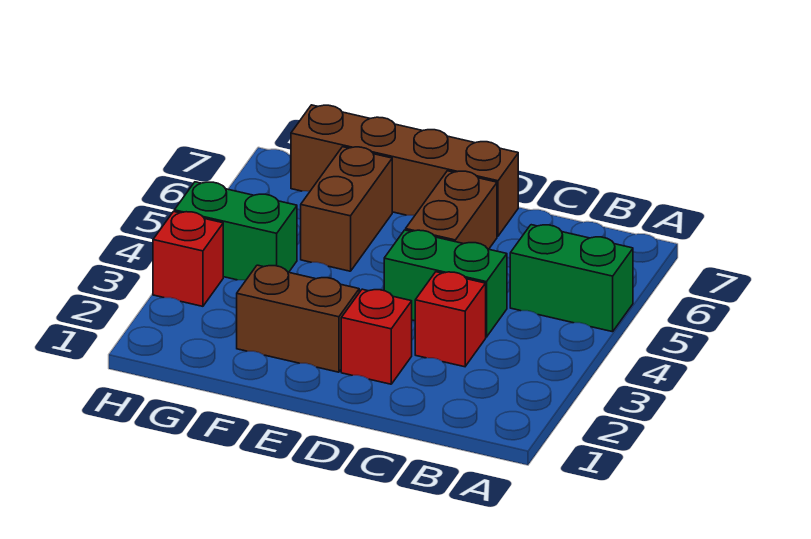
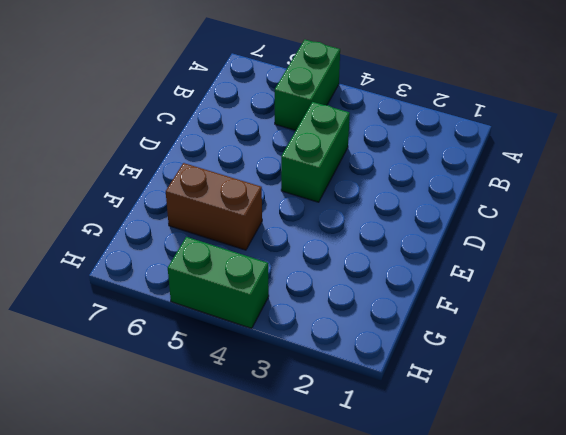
green 1x2 brick [168,237,269,328] -> green 1x2 brick turned to [174,182,297,280]
none -> red 1x1 brick [415,272,486,367]
none -> red 1x1 brick [341,289,412,384]

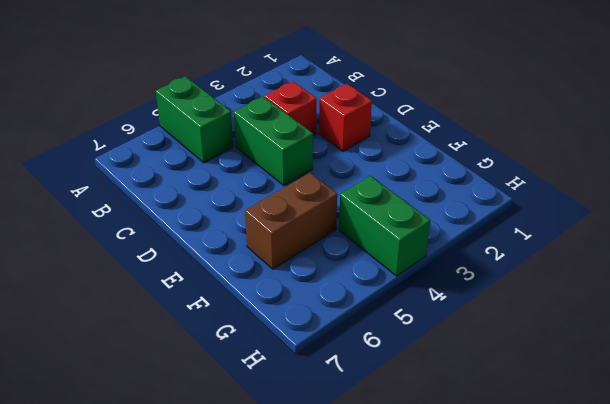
none -> brown 1x2 brick [406,171,497,249]
none -> brown 1x4 brick [291,105,518,236]

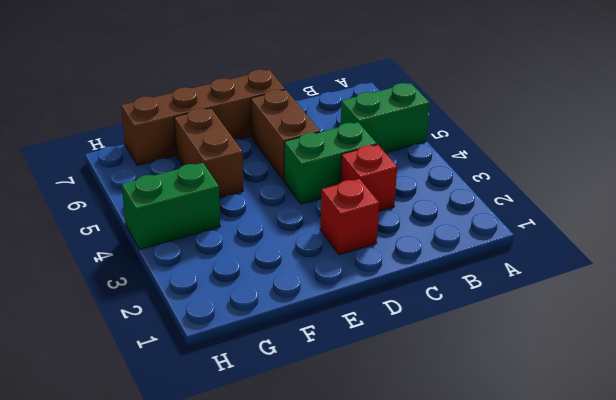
none -> brown 1x2 brick [237,265,359,372]
none -> red 1x1 brick [153,211,223,306]

